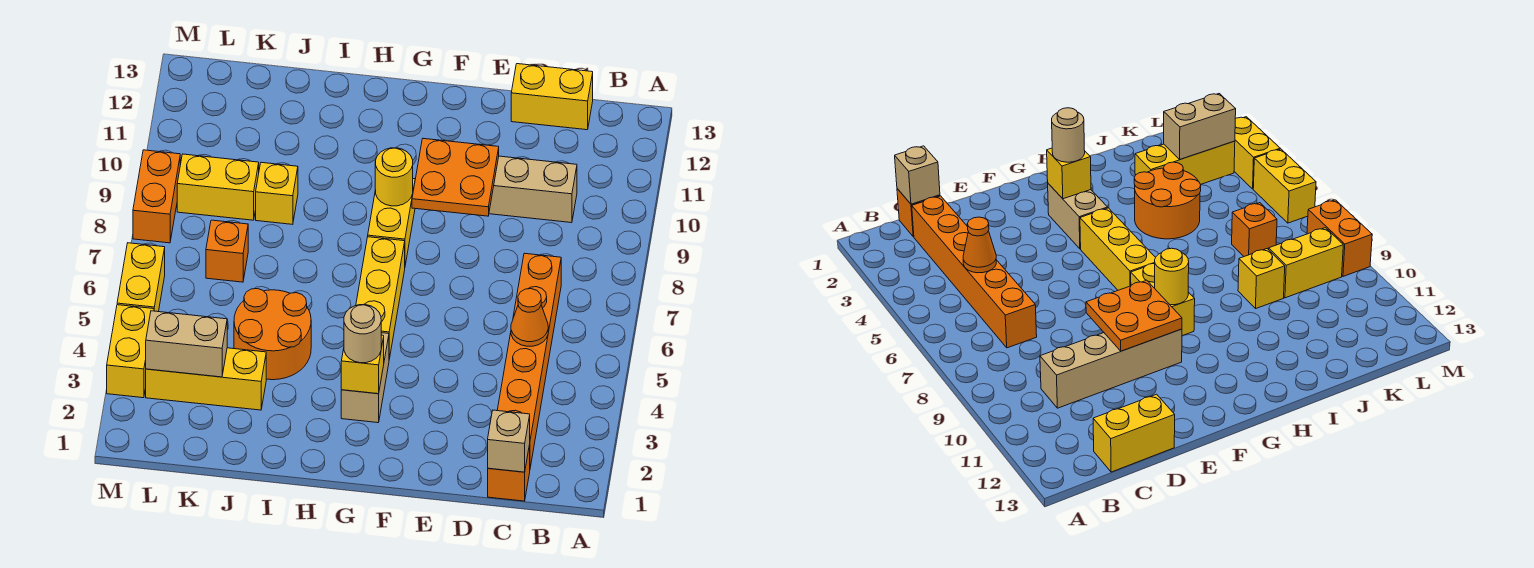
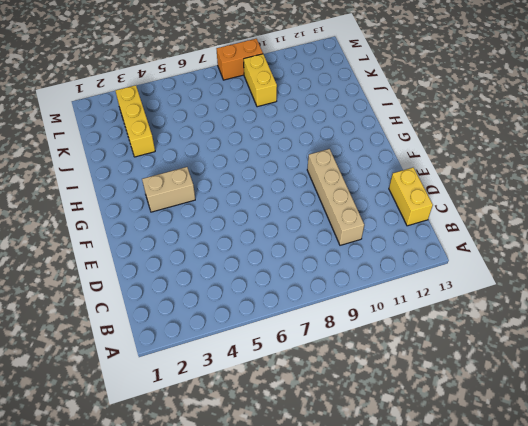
none -> orange 1x1 brick [488,445,530,501]
none -> orange 1x6 brick [497,253,561,467]
none -> yellow 1x3 brick [356,237,405,359]

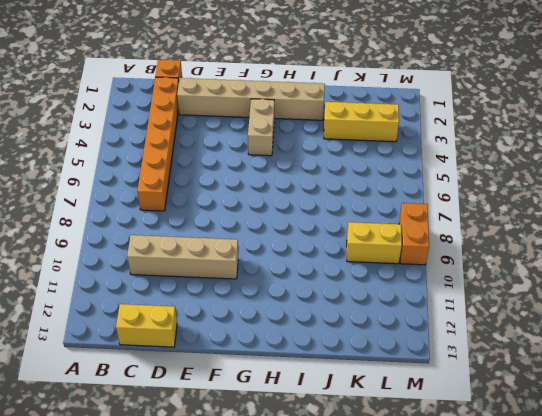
tan 1x6 brick [177,78,325,120] -> none
none -> yellow 1x3 brick [356,237,405,359]
none -> yellow 1x2 brick [368,179,415,265]
none -> orange 2x2 round brick [234,289,311,380]

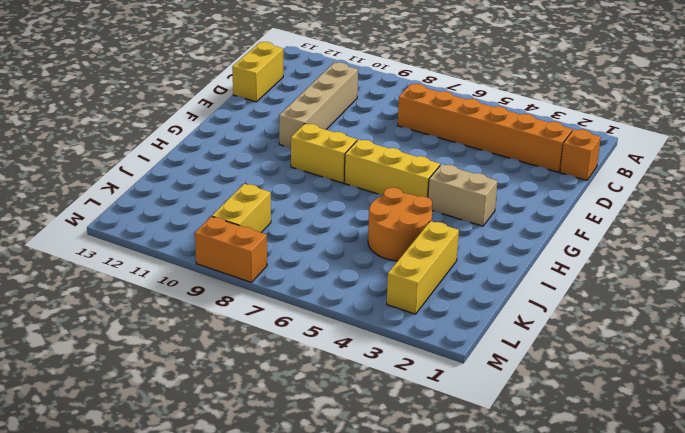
none -> yellow 1x1 brick [256,162,298,224]
none -> orange 1x1 brick [206,220,248,282]
none -> yellow 1x2 brick [107,305,154,398]

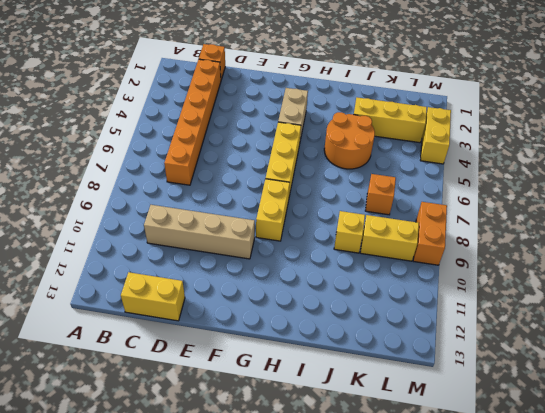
none -> yellow 1x2 brick [117,243,165,312]
none -> tan 1x1 brick [488,410,530,472]
none -> orange 1x1 cone [511,289,548,346]

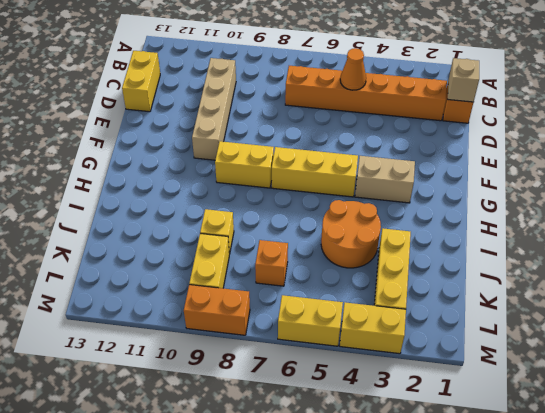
none -> orange 2x2 plate [412,139,499,216]
none -> yellow 1x1 brick [341,335,384,394]
none -> yellow 1x1 round brick [375,148,413,206]

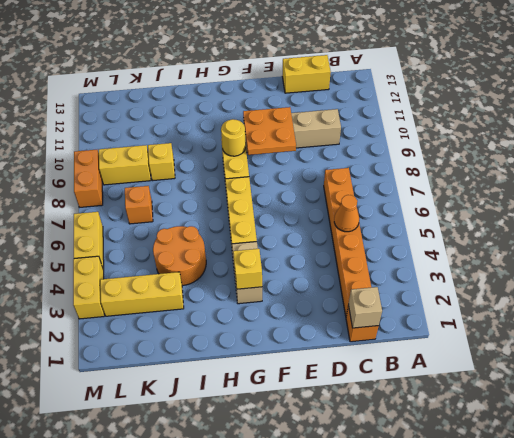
none -> tan 1x2 brick [146,311,227,377]
none -> tan 1x1 round brick [344,305,381,363]

